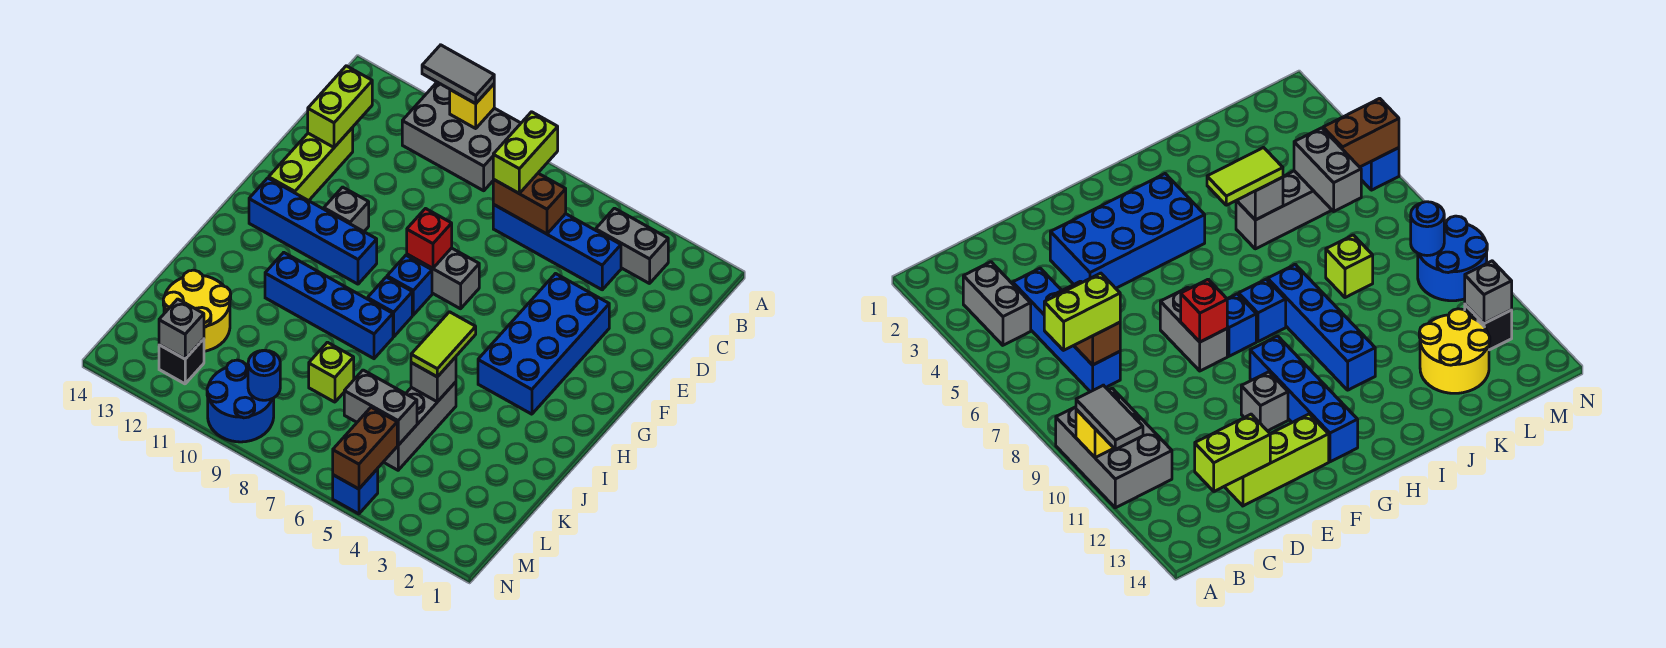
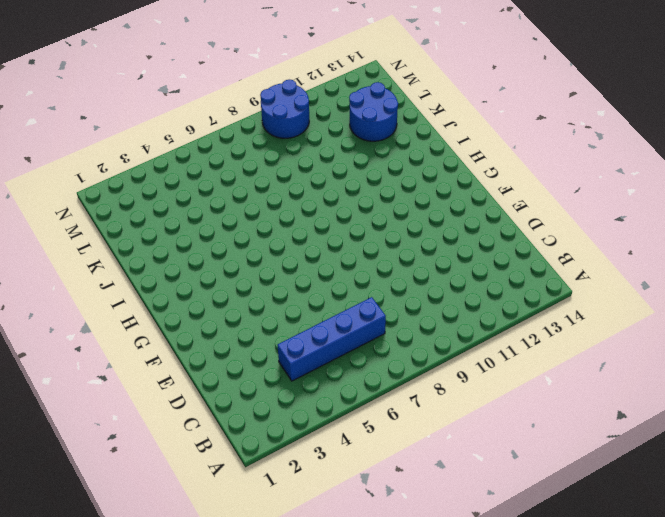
blue 2x2 round brick [349,82,398,141] -> yellow 2x2 round brick [163,270,231,351]
none -> grey 2x3 brick [402,82,521,191]
none -> grey 1x2 brick [596,208,668,284]
none -> lime 1x3 brick [269,128,353,201]

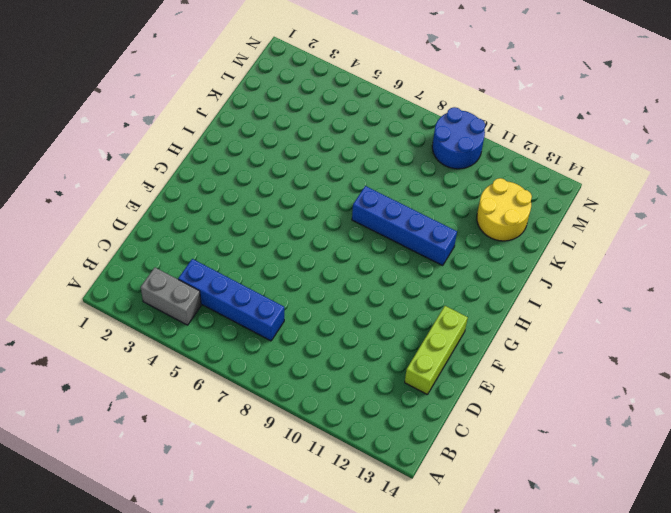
none -> grey 2x3 brick [402,82,521,191]
none -> blue 2x4 brick [478,274,609,414]
none -> grey 1x2 brick [407,248,479,309]

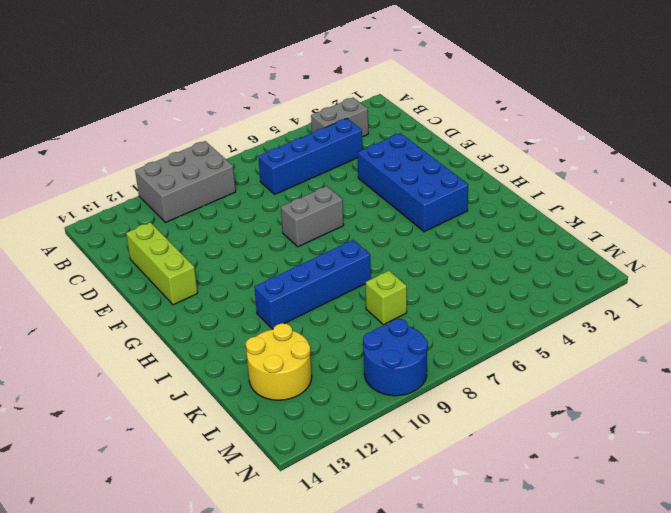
none -> grey 1x1 brick [324,187,369,231]
none -> blue 1x1 brick [387,255,432,315]
none -> blue 1x4 brick [249,178,377,284]

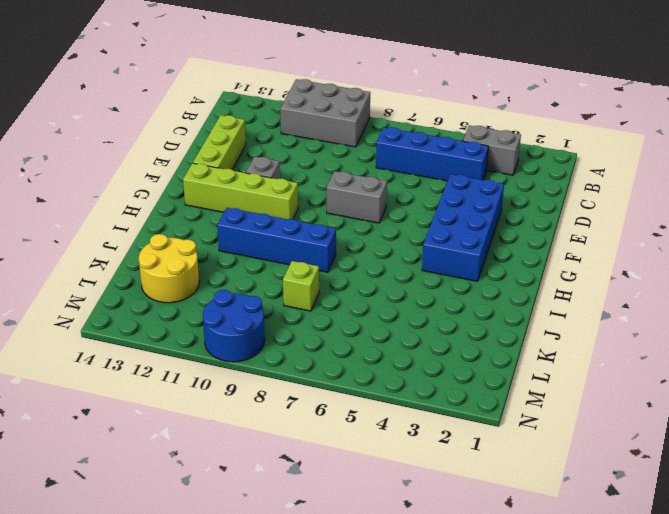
lime 1x4 brick [183,163,298,219] -> blue 1x4 brick [249,178,377,284]
none -> blue 1x1 brick [387,255,432,315]
none -> blue 1x1 brick [367,277,412,337]
none -> grey 1x3 brick [384,382,456,470]

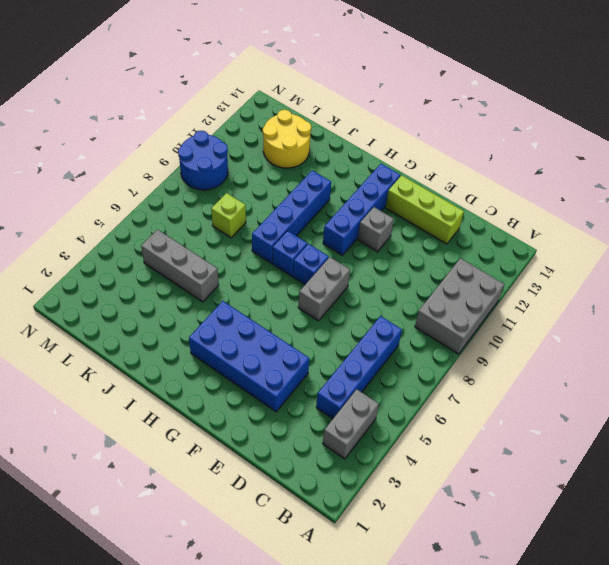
none -> black 1x1 brick [159,339,204,384]
none -> blue 1x1 brick [333,469,378,514]
none -> yellow 1x1 brick [450,84,494,128]

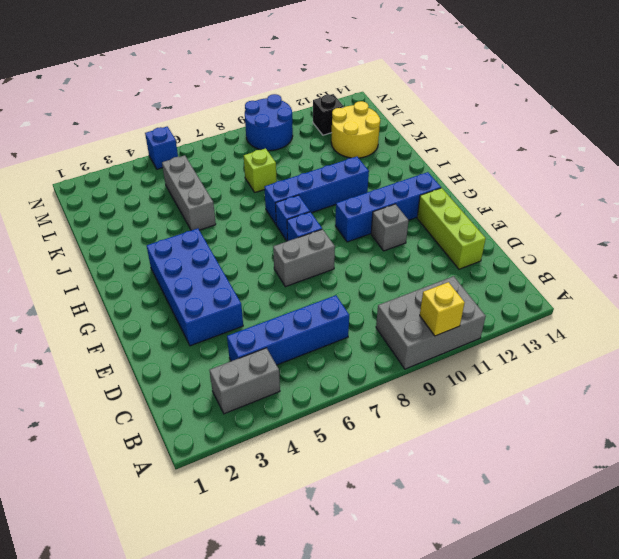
none -> brown 1x2 brick [493,173,566,234]
none -> lime 1x2 brick [308,66,372,147]
none -> red 1x1 brick [407,209,452,268]

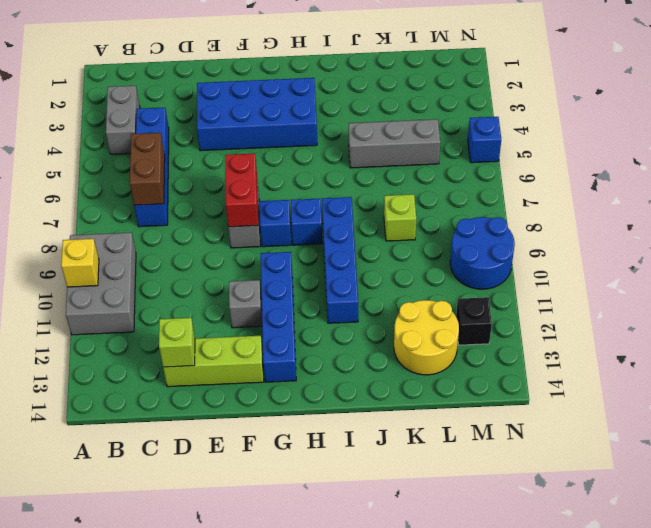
lime 1x1 brick [159,318,195,367] -> lime 1x2 brick [308,66,372,147]
red 1x2 brick [225,153,258,227] -> red 1x1 brick [407,209,452,268]
none -> grey 1x1 brick [411,357,456,402]
none -> grey 1x2 brick [344,370,417,445]
none -> brown 1x2 brick [333,407,397,489]

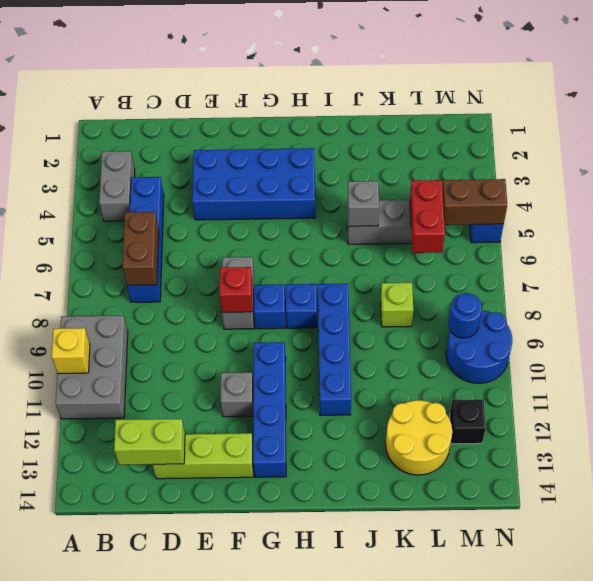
red 1x2 brick [410,180,445,253] -> grey 1x2 brick [344,370,417,445]
none -> grey 1x1 brick [159,299,204,359]
none -> grey 1x2 tile [422,45,494,104]
none -> lime 1x2 brick [493,112,558,193]

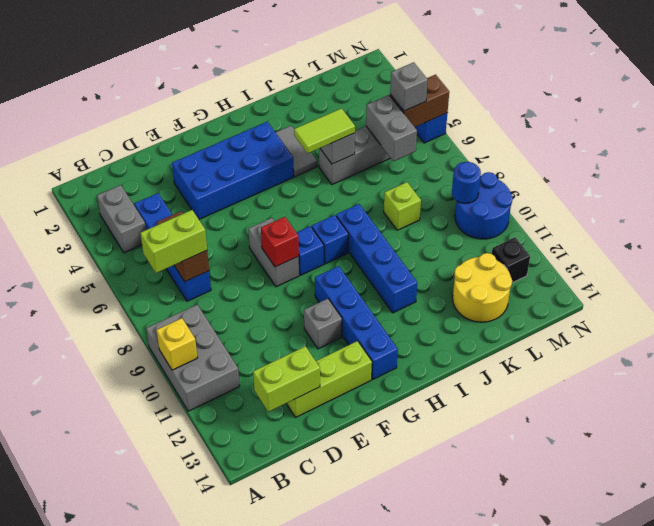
grey 1x2 tile [275,126,317,177] -> grey 1x2 tile moved to [422,45,494,104]
grey 1x1 brick [390,62,428,111] -> grey 1x1 brick moved to [159,299,204,359]

